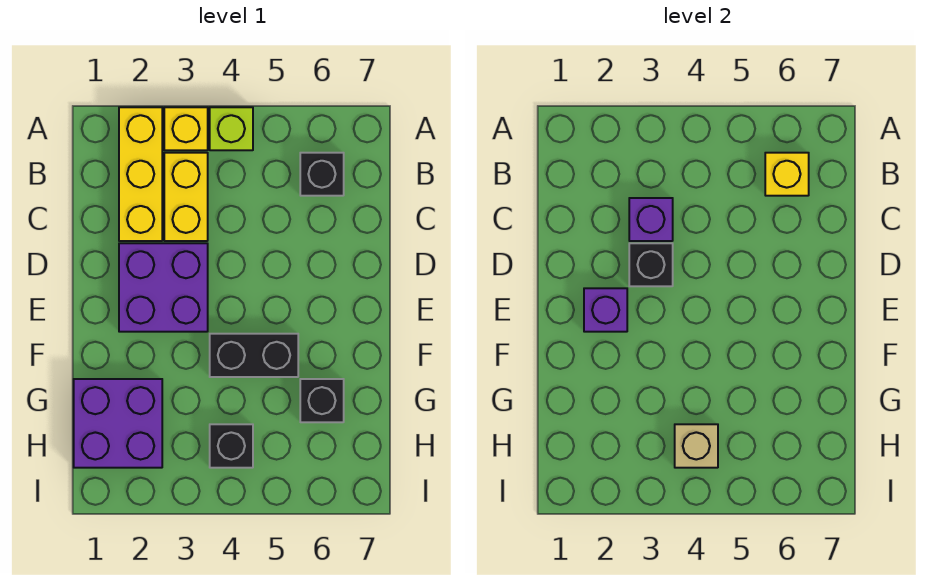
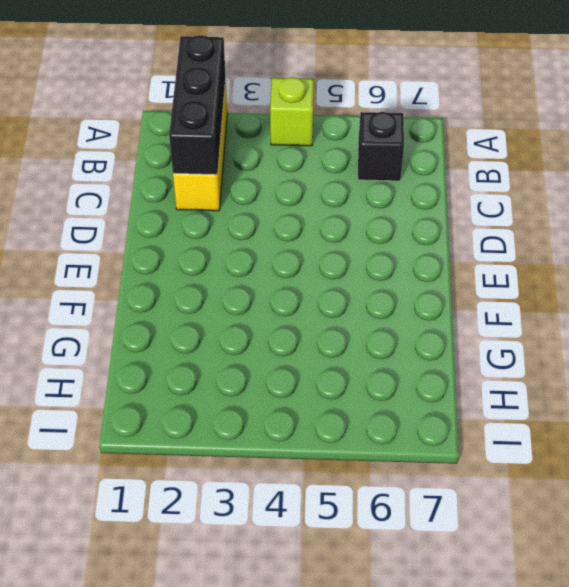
black 1x3 brick [169,35,226,175] -> none
none -> yellow 1x1 brick [164,107,208,150]
none -> yellow 1x2 brick [164,153,208,241]
none -> purple 2x2 brick [119,243,208,332]

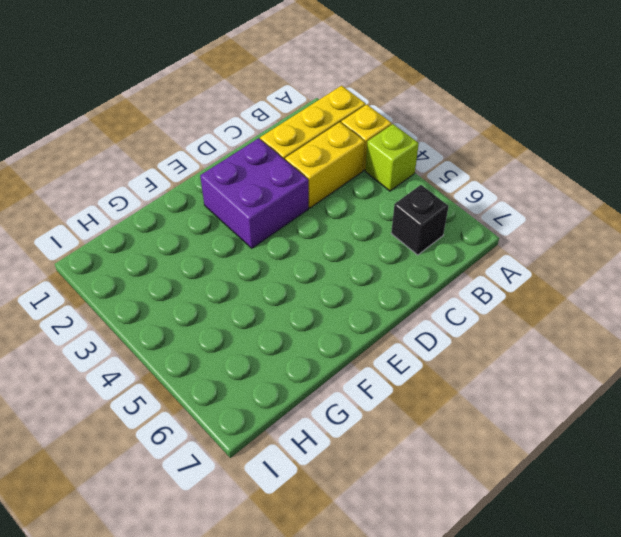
none -> black 1x2 brick [210,334,298,377]
none -> purple 2x2 brick [74,379,162,468]
none -> black 1x1 brick [300,379,344,422]

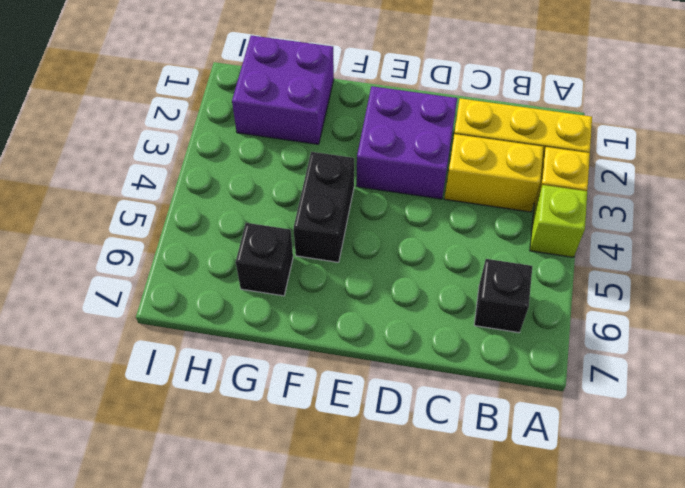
none -> black 1x1 brick [210,424,253,468]
none -> yellow 1x1 brick [765,153,809,196]
none -> purple 1x1 brick [629,198,673,241]

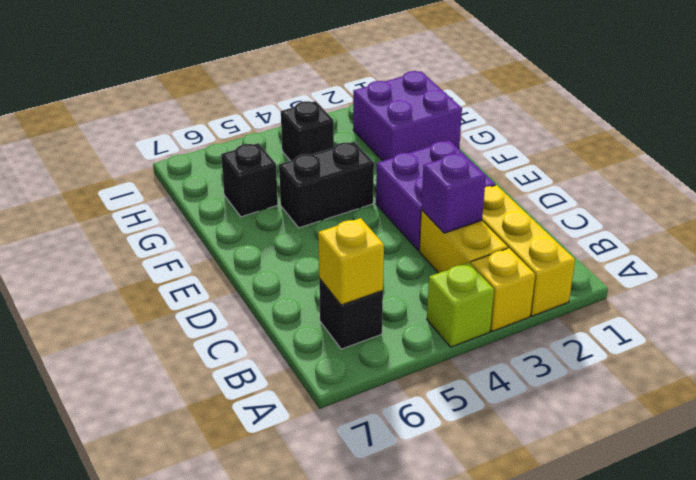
none -> black 1x1 brick [629,243,673,286]
none -> purple 1x1 brick [584,288,627,332]
none -> tan 1x1 brick [675,424,718,468]

